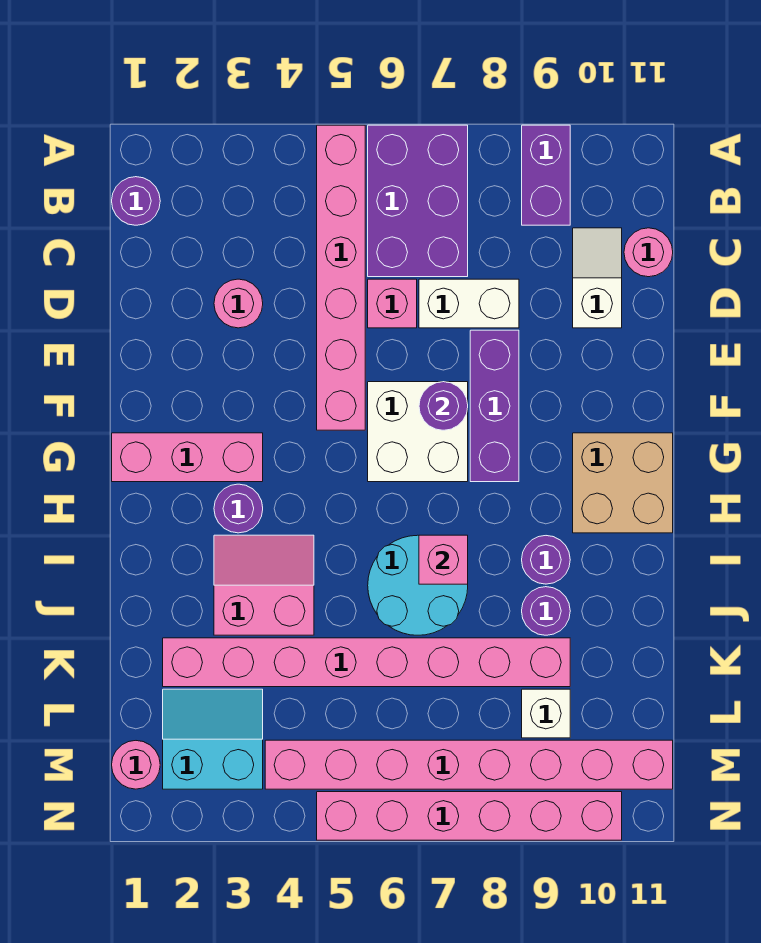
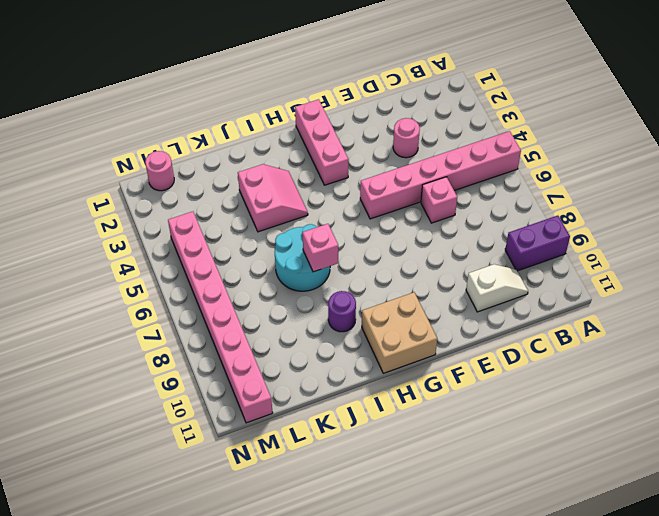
none -> purple 2x3 brick [368,125,468,277]
none -> purple 1x1 round brick [112,177,160,225]
none -> pink 1x1 round brick [624,228,673,277]

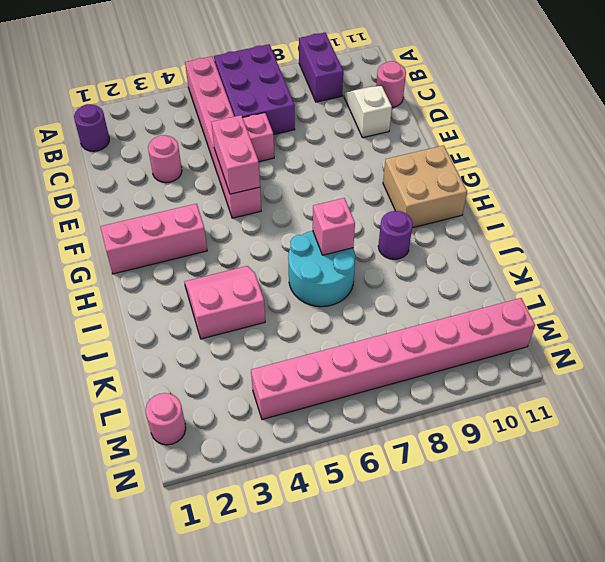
pink 1x2 brick [212,115,260,194] -> none
none -> white 1x2 brick [419,279,519,328]
none -> purple 1x3 brick [470,330,519,482]
none -> white 2x2 brick [368,382,468,482]

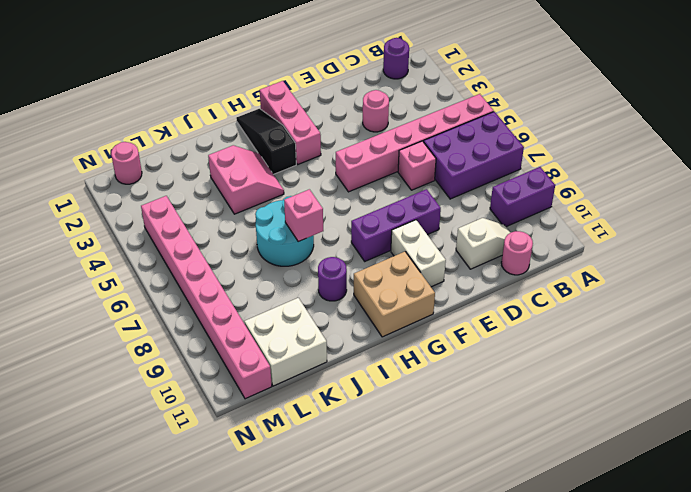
white 1x2 brick [391,220,446,287] -> white 1x2 brick moved to [419,279,519,328]
black 1x3 slope [236,109,296,174] -> purple 1x1 round brick [214,484,263,533]
white 2x2 brick [244,298,327,386] -> white 2x2 brick moved to [368,382,468,482]
none -> purple 1x1 round brick [522,587,570,635]
none -> pink 1x8 brick [163,638,570,687]
none -> cyan 2x2 slope [163,689,263,789]

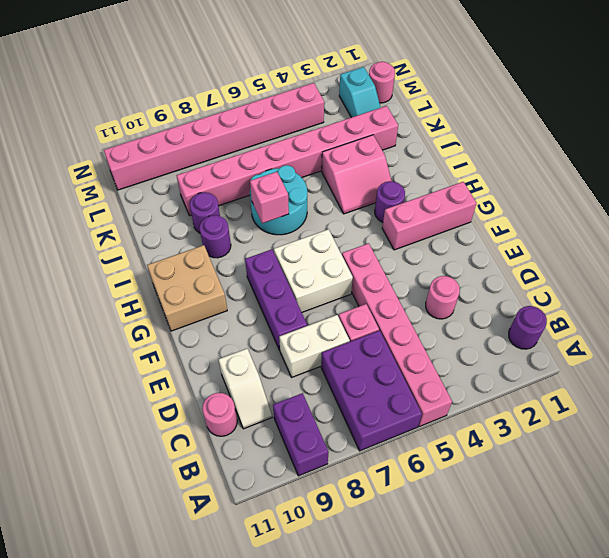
cyan 1x2 slope [339,67,381,117] -> cyan 2x2 slope [163,689,263,789]
none -> white 1x1 brick [522,689,570,738]
none -> pink 1x6 brick [317,792,622,840]
none -> purple 1x1 round brick [419,382,468,430]

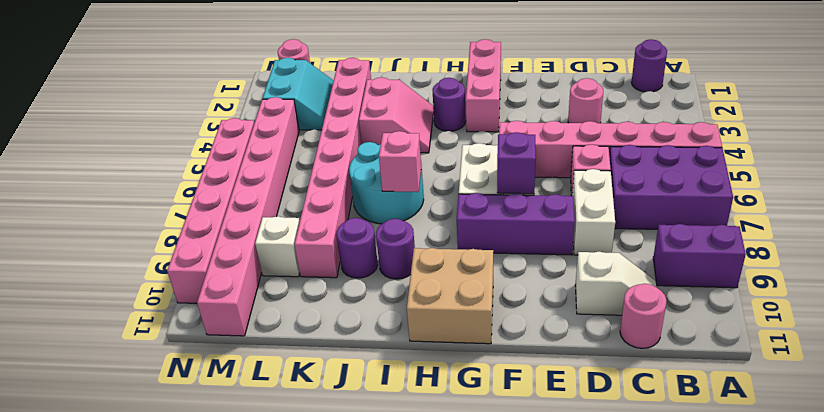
purple 1x1 brick [497,132,536,194] -> purple 1x1 round brick [419,382,468,430]

